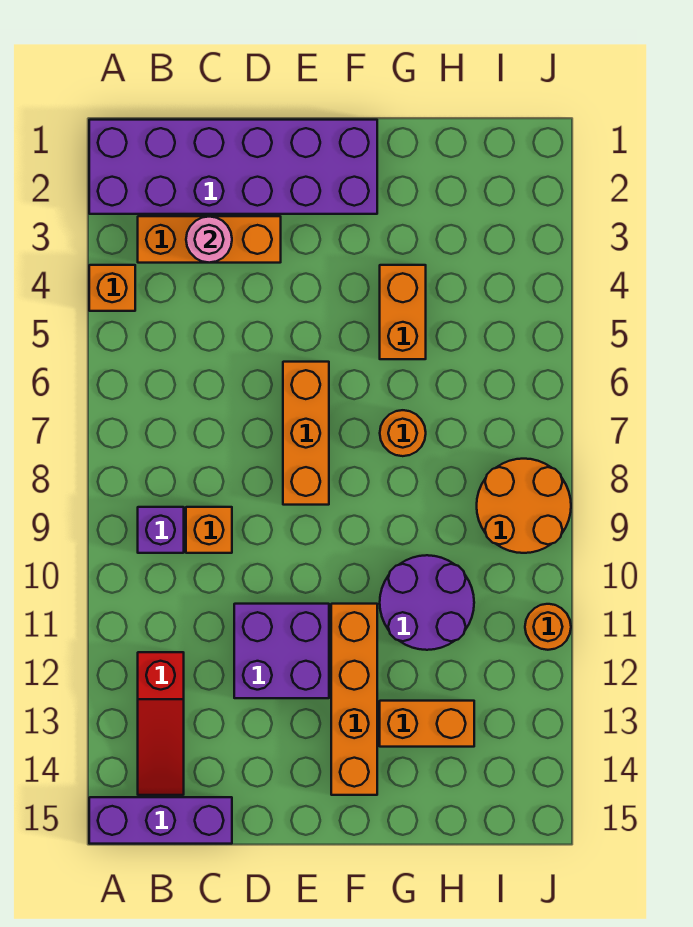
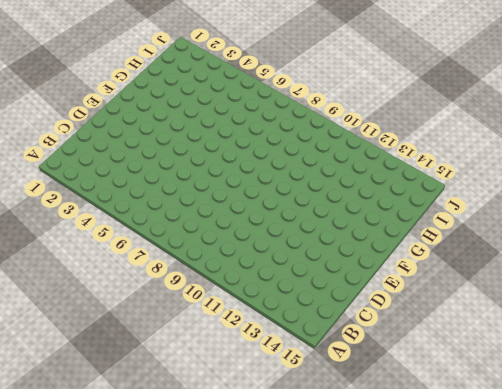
none -> purple 2x6 brick [89,120,377,214]
none -> orange 1x1 brick [89,265,135,311]
none -> purple 1x3 brick [89,797,232,844]

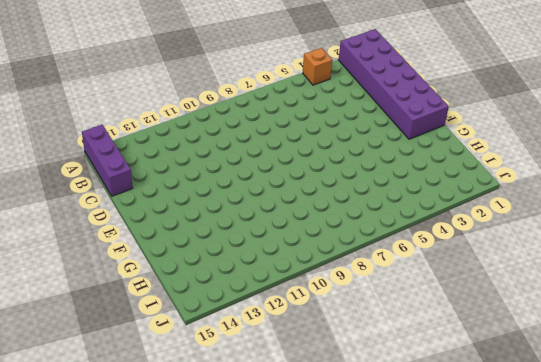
none -> orange 1x3 brick [138,216,281,263]
none -> purple 1x1 brick [138,507,184,553]
none -> red 1x3 slope [138,652,184,795]

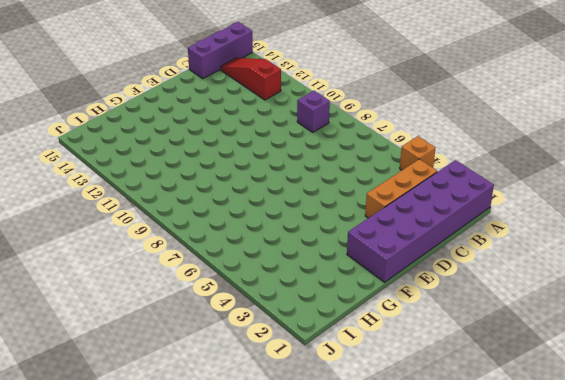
none -> orange 1x1 brick [186,507,232,553]
none -> purple 2x2 brick [234,604,329,698]
none -> orange 1x3 brick [283,362,329,505]

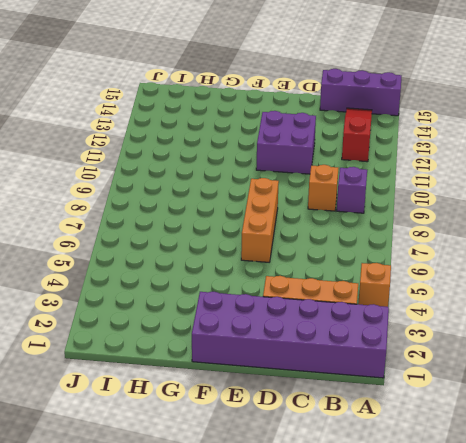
none -> orange 1x4 brick [331,604,377,795]
none -> orange 1x2 brick [380,265,426,359]
none -> orange 1x1 round brick [380,410,426,456]

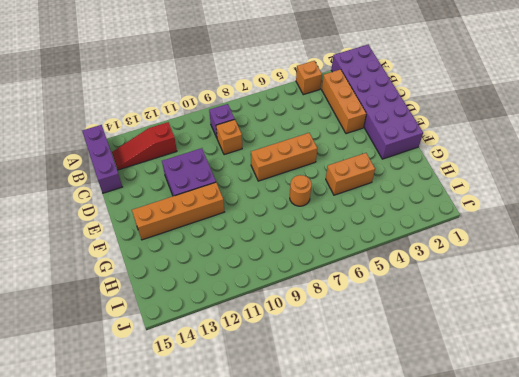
none -> purple 2x2 round brick [380,555,474,650]
none -> orange 1x2 brick [380,701,474,747]
none -> orange 2x2 round brick [477,459,571,553]

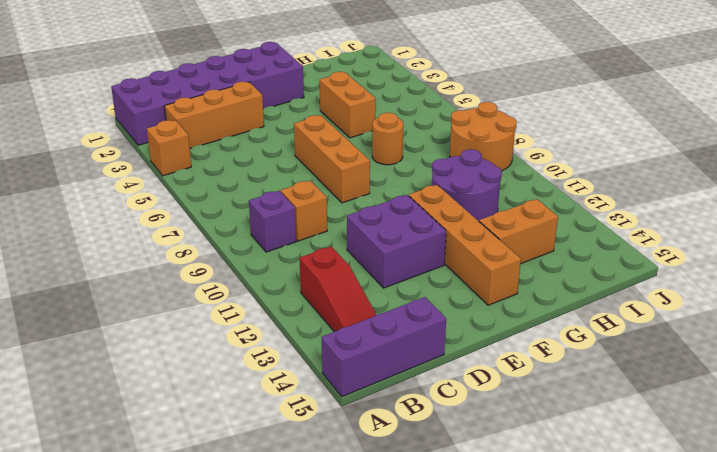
none -> orange 1x1 round brick [525,604,571,650]
none -> pink 1x1 round brick [186,216,232,263]

